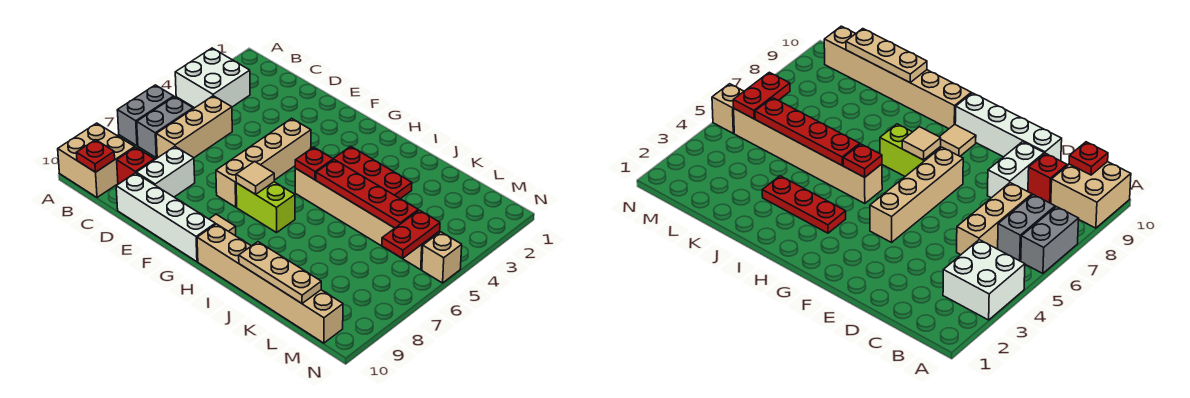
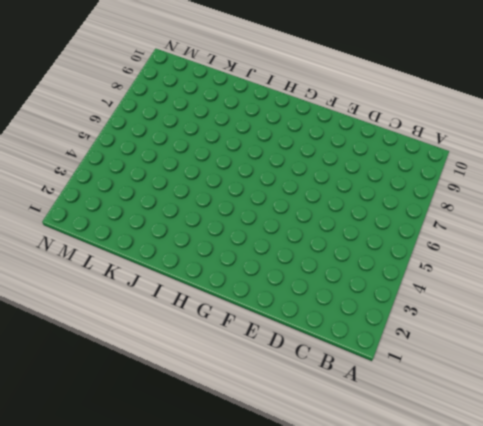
none -> white 2x2 brick [175,48,250,108]
none -> grey 1x2 brick [117,85,174,146]
none -> tan 2x2 brick [58,123,135,198]

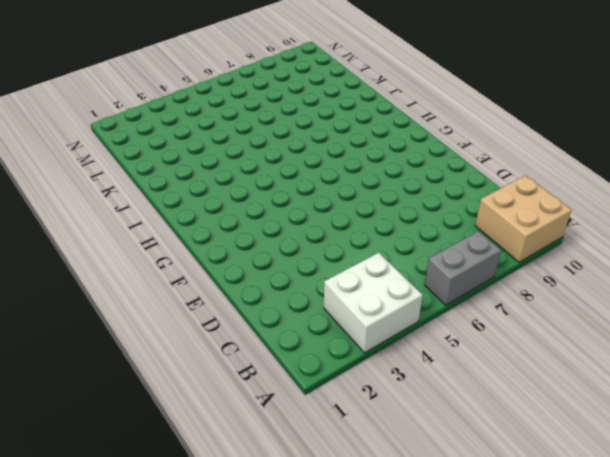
none -> grey 1x2 brick [137,97,193,158]
none -> tan 1x3 brick [156,96,232,158]
none -> red 1x1 brick [117,147,154,184]

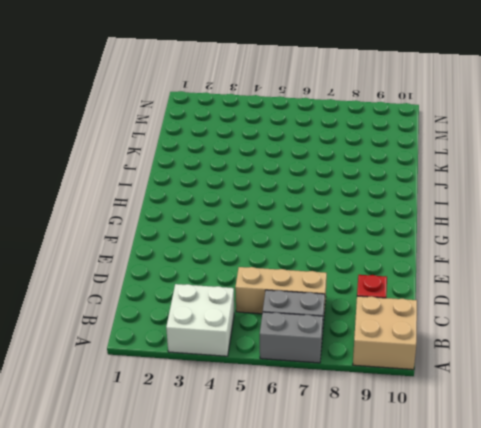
none -> white 1x2 brick [136,147,195,197]
none -> white 1x4 brick [116,173,215,262]
none -> tan 1x4 brick [216,118,311,207]

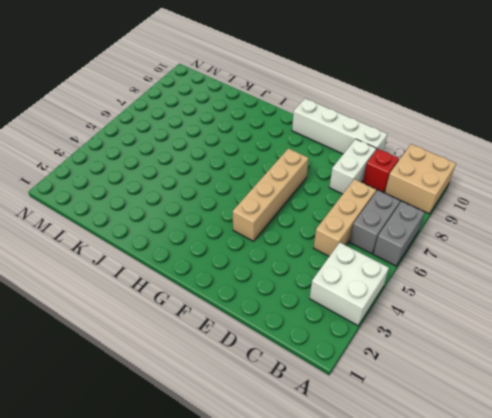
none -> lime 1x2 brick [236,182,295,233]
none -> tan 1x1 tile [209,214,236,235]
none -> red 1x3 plate [333,146,412,199]

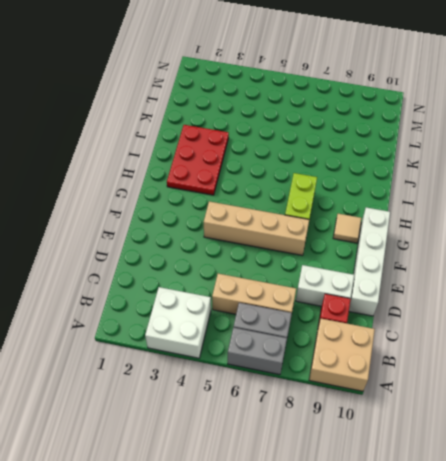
red 2x3 plate [167,125,229,195] -> red 1x3 plate [333,146,412,199]
none -> tan 1x6 brick [295,169,440,270]
none -> tan 1x6 brick [197,224,343,343]
none -> tan 1x1 brick [422,232,462,283]

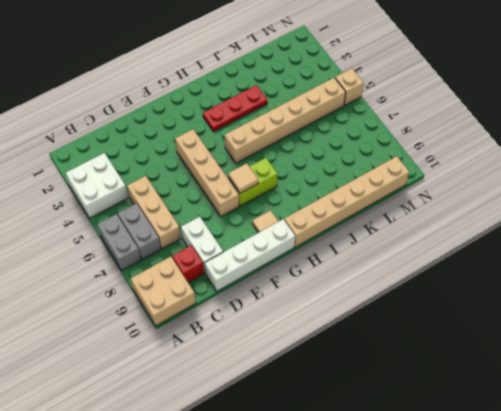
none -> red 1x1 plate [76,140,115,172]
none -> red 1x1 plate [295,147,333,180]
none -> red 1x4 plate [316,160,418,228]

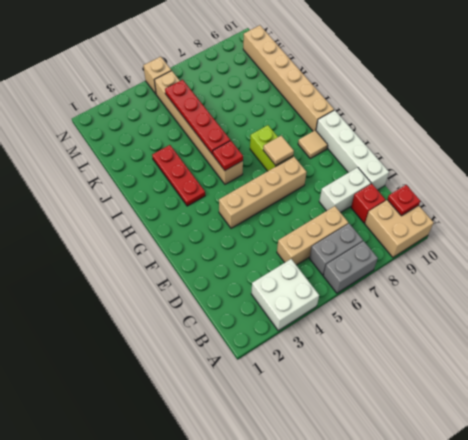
none -> tan 1x3 plate [239,242,321,303]
none -> red 1x2 plate [382,210,440,259]

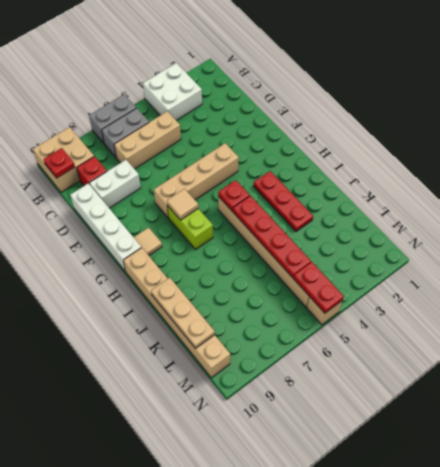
red 1x2 plate [294,262,344,313] -> red 1x2 plate turned to [382,210,440,259]

